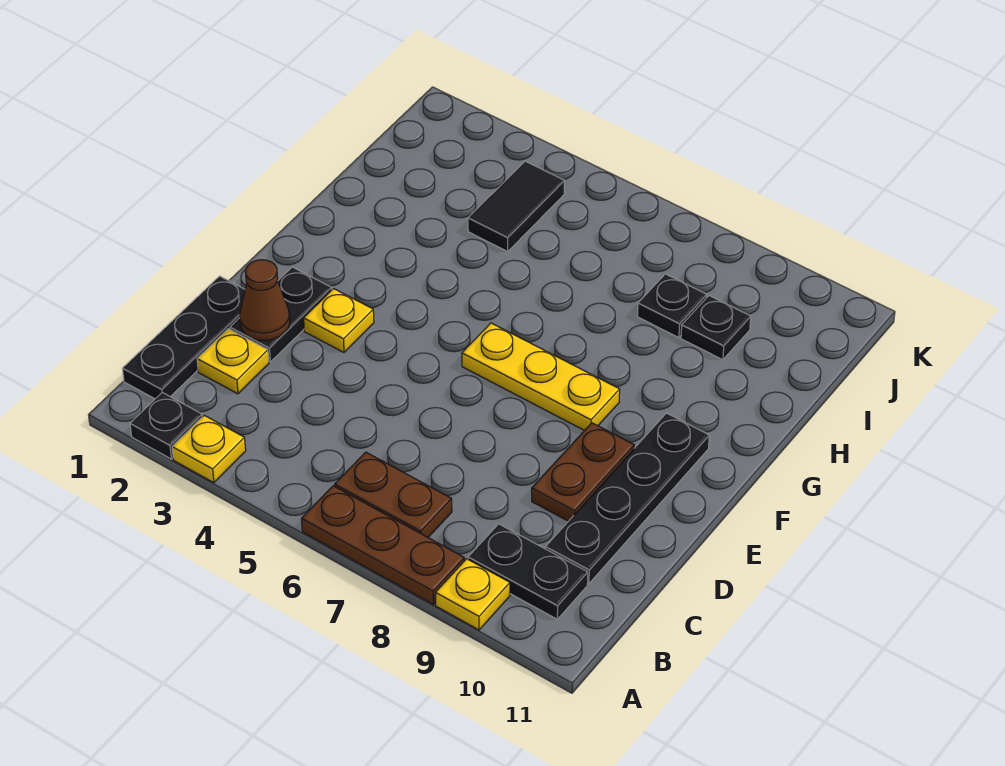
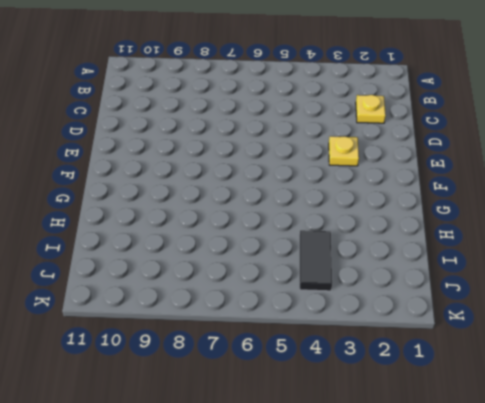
none -> black 1x1 plate [130,392,202,459]
none -> yellow 1x1 plate [172,415,246,483]
none -> brown 1x3 plate [301,486,464,605]

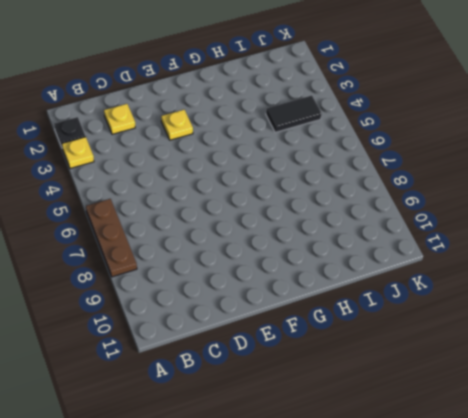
none -> yellow 1x1 plate [436,559,510,630]
none -> black 1x3 plate [122,276,245,399]
none -> brown 1x2 plate [335,452,452,537]

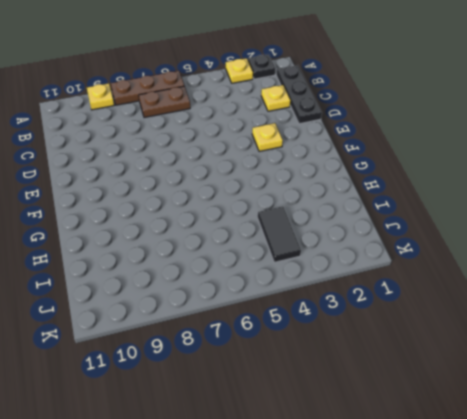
none -> black 1x2 plate [468,524,588,619]
none -> black 1x4 plate [546,413,709,584]
none -> black 1x2 plate [230,267,332,362]

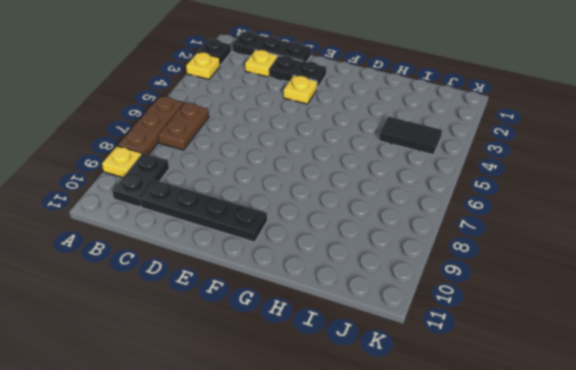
none -> brown 1x2 plate [532,423,634,521]
none -> yellow 1x3 plate [462,323,620,431]
none -> black 1x1 plate [637,274,707,338]

